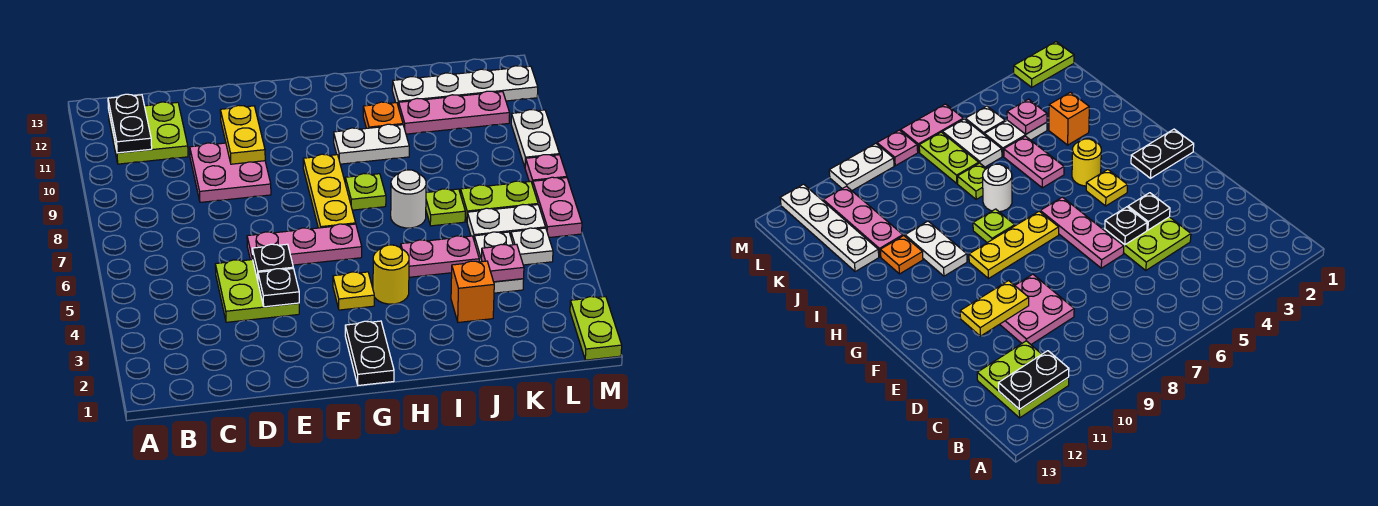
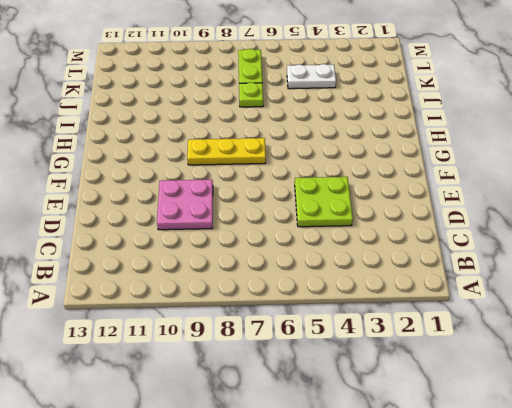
none -> lime 2x2 plate [109,102,188,164]
none -> pink 1x3 plate [247,224,362,265]
none -> black 1x2 plate [345,321,394,385]
none -> yellow 1x1 plate [333,272,374,310]

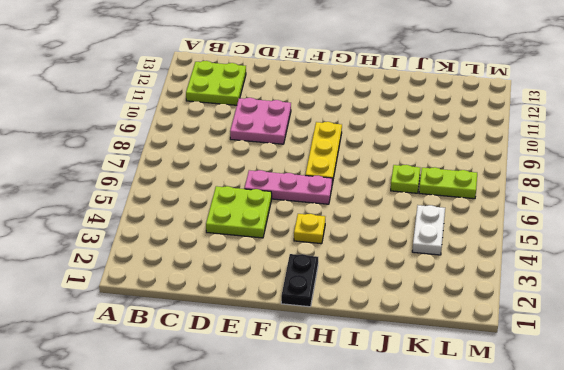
none -> yellow 1x1 round brick [373,245,409,304]
none -> lime 1x1 plate [345,174,386,210]
none -> white 1x2 plate [334,124,409,164]
none -> pink 1x2 plate [401,236,479,277]

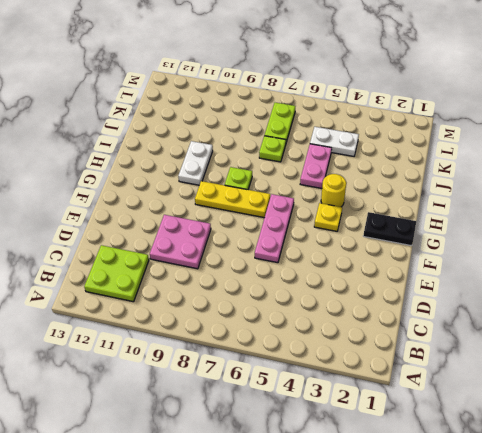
none -> lime 2x2 plate [215,260,299,322]
none -> white 1x1 round brick [391,170,426,228]
none -> orange 1x1 plate [363,102,403,128]
none -> orange 1x1 brick [451,261,494,322]

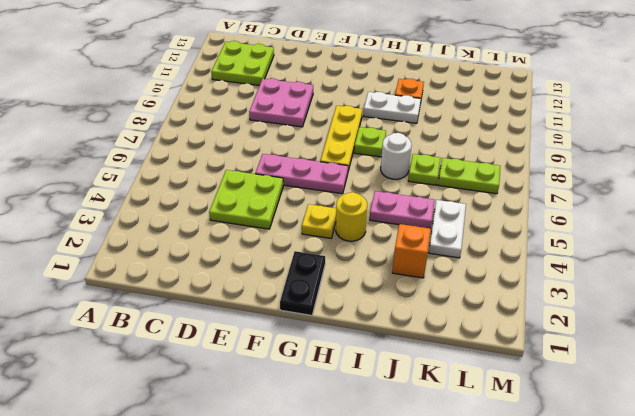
none -> pink 1x3 plate [399,91,510,134]
none -> white 1x4 plate [392,66,538,107]
none -> white 1x2 plate [467,205,546,239]
none -> white 1x1 plate [511,228,553,265]

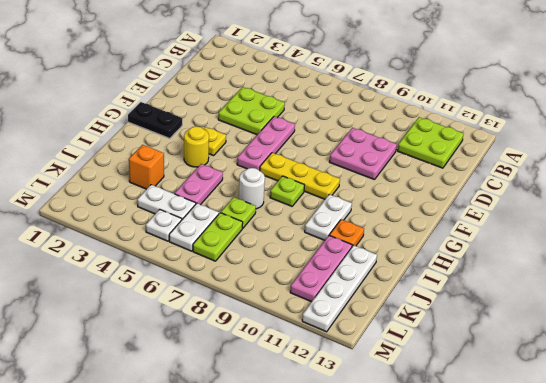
none -> lime 1x2 plate [570,296,622,360]
none -> pink 1x2 plate [533,177,582,238]
none -> pink 1x1 plate [525,155,567,185]
none -> white 1x2 plate [511,110,559,167]

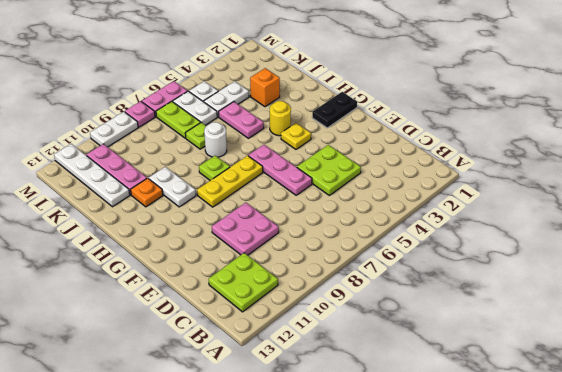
none -> lime 1x2 plate [570,296,622,360]
none -> black 1x2 plate [108,94,152,153]
none -> black 1x1 plate [258,269,299,307]
none -> black 1x1 plate [252,244,293,281]

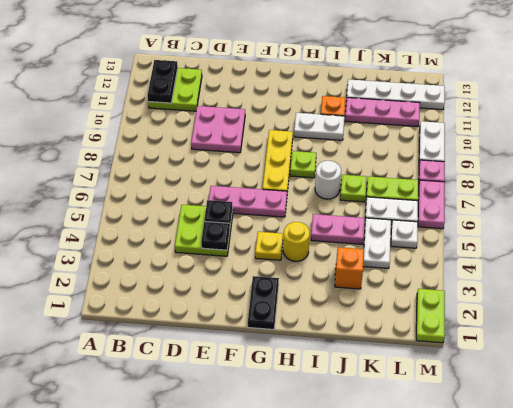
none -> yellow 1x2 plate [220,105,265,164]
none -> pink 1x1 plate [481,244,524,282]

